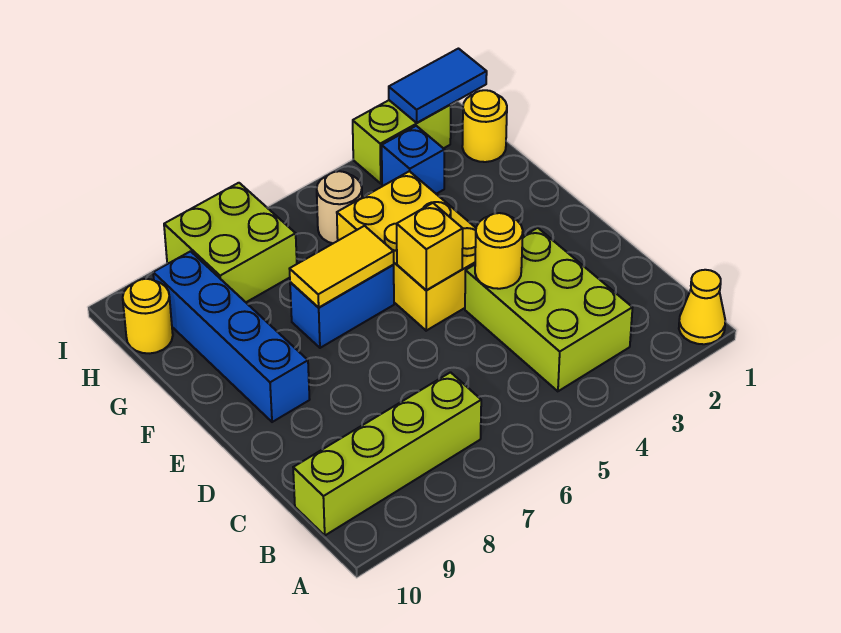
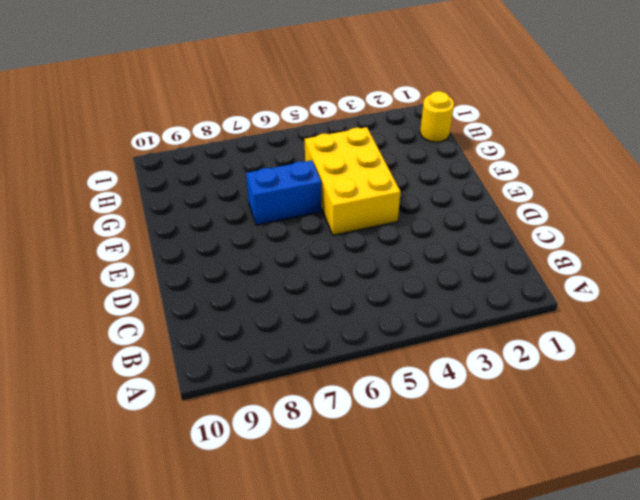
none -> yellow 1x1 cone [679,270,725,344]
none -> lime 2x3 brick [465,228,633,391]
none -> lime 1x4 brick [293,372,481,535]

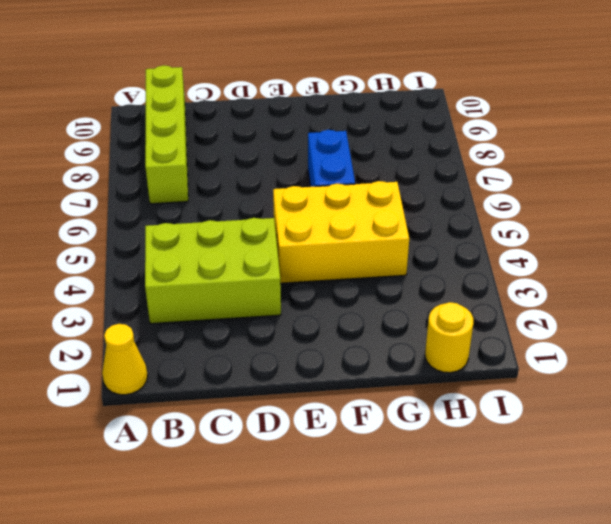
none -> blue 1x4 brick [153,251,310,422]
none -> blue 1x1 brick [382,126,444,194]
none -> tan 1x1 round brick [317,171,362,243]

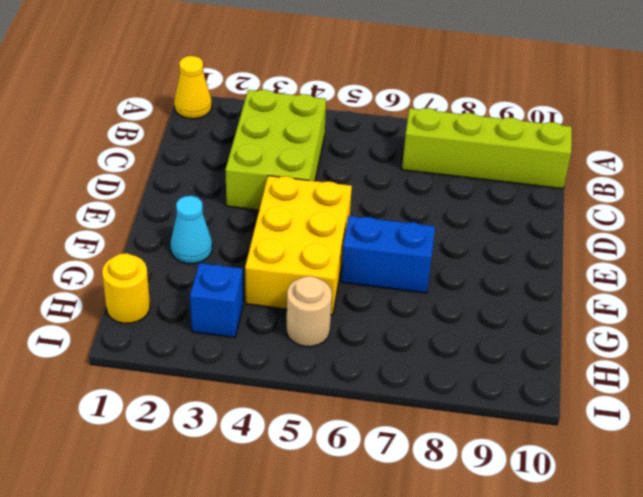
cyan 1x1 cone [171,196,212,264] -> none
none -> blue 1x4 brick [153,251,310,422]
none -> lime 2x2 brick [164,183,297,302]
none -> yellow 1x1 round brick [123,279,173,353]

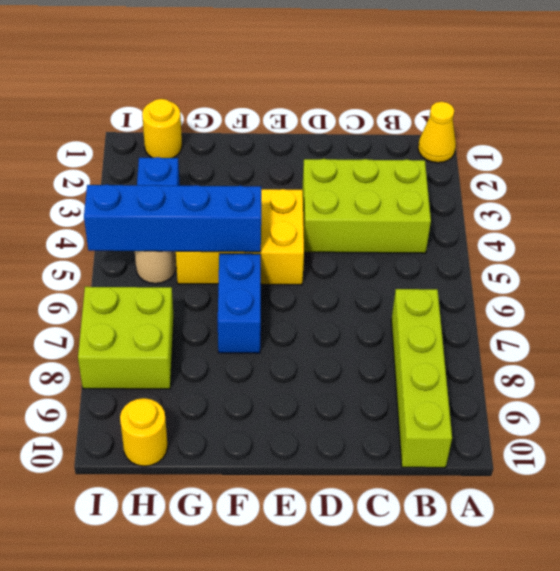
blue 1x4 brick [84,185,261,252] -> blue 1x4 brick moved to [153,251,310,422]
none -> lime 1x2 brick [353,100,451,183]
none -> yellow 1x1 round brick [475,213,523,289]
none -> yellow 1x1 brick [397,203,463,290]

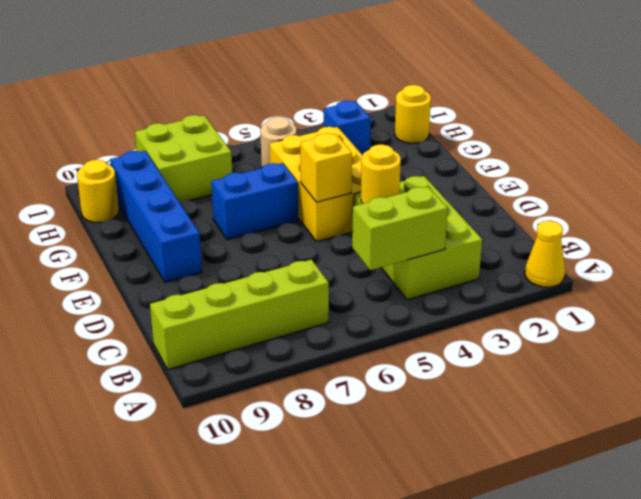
lime 1x2 brick [352,187,448,270] -> lime 1x2 brick moved to [353,100,451,183]
none -> yellow 1x2 tile [290,226,394,308]
none -> blue 1x2 tile [389,49,487,123]

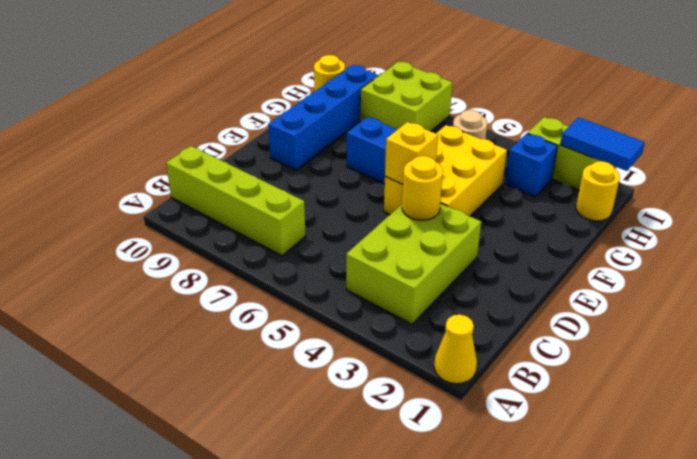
none -> yellow 1x2 tile [290,226,394,308]

